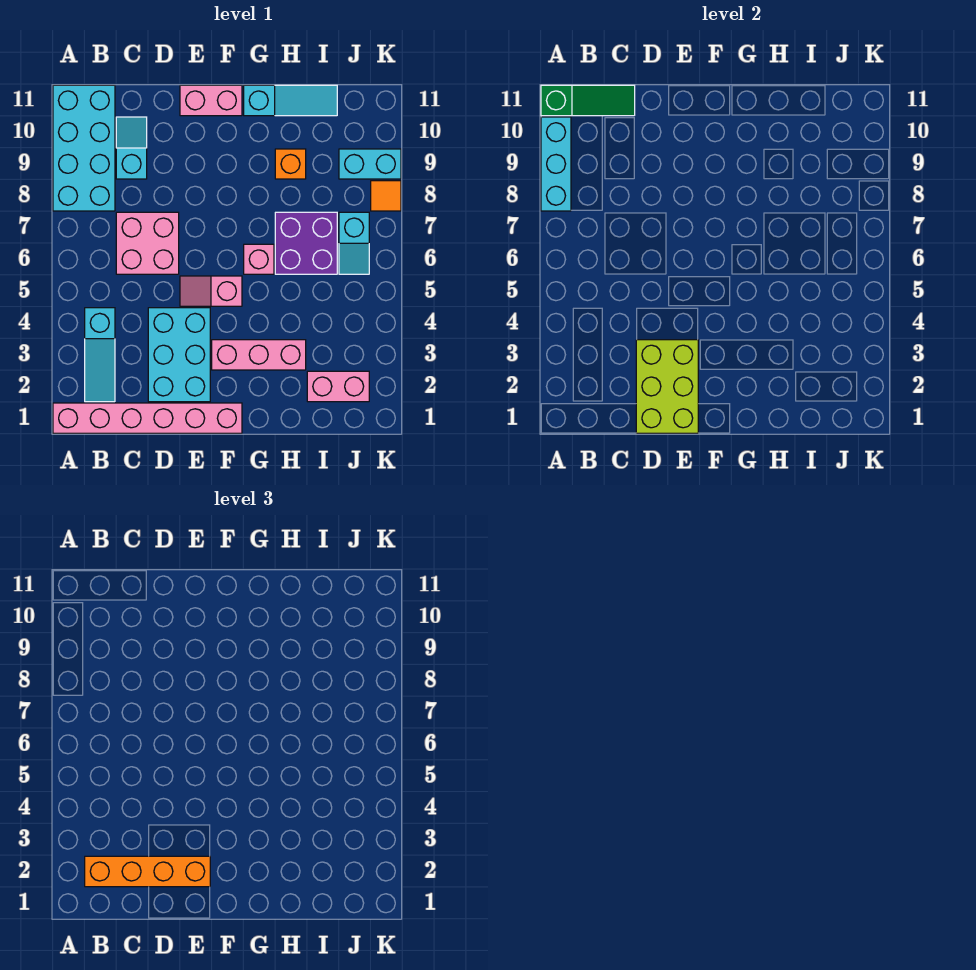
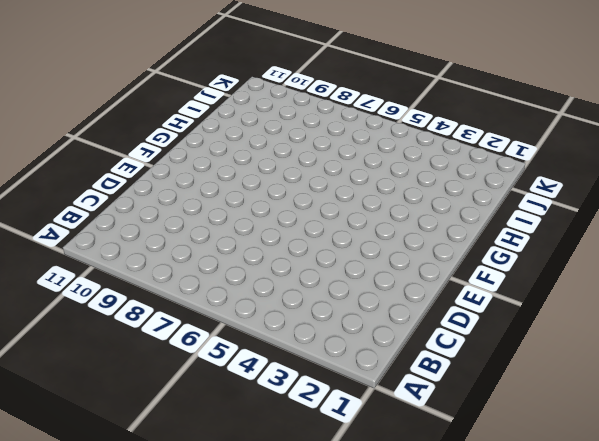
none -> pink 1x6 brick [53,403,242,433]
none -> cyan 2x4 brick [53,85,115,211]
none -> cyan 1x3 slope [85,308,115,402]

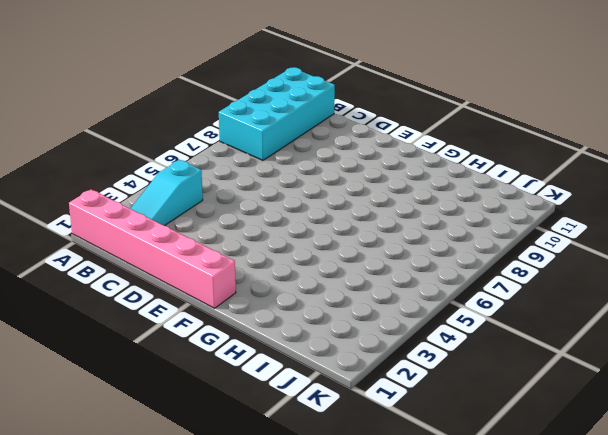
none -> pink 2x2 brick [116,212,179,274]
none -> cyan 1x2 slope [116,117,147,179]
none -> cyan 2x3 brick [148,308,210,402]

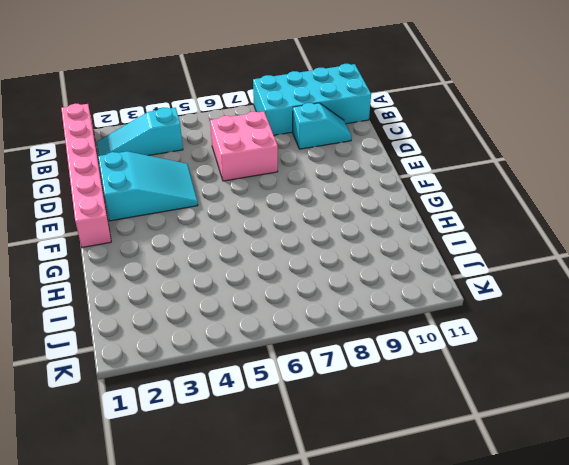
cyan 2x3 slope [98,151,198,221] -> cyan 2x3 brick [148,308,210,402]
none -> pink 1x2 slope [180,276,242,306]
none -> pink 1x2 brick [180,85,242,116]
none -> pink 1x3 brick [212,340,306,370]

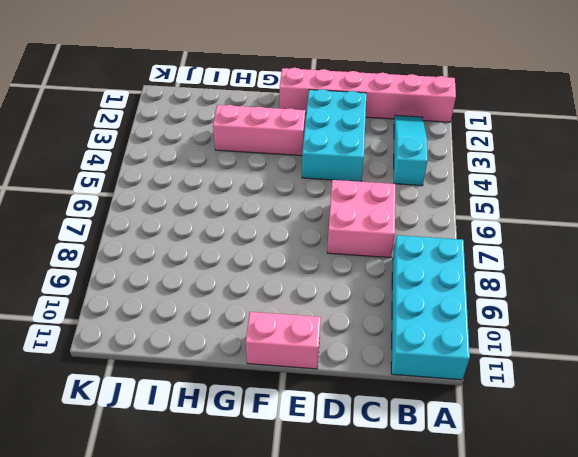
none -> cyan 1x2 slope [116,117,147,179]
none -> pink 1x2 slope [180,276,242,306]
none -> pink 1x1 brick [244,244,274,274]

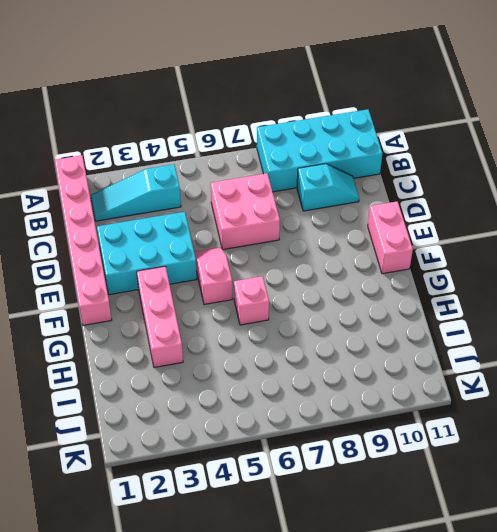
none -> cyan 1x3 slope [244,85,337,116]
none -> purple 2x2 brick [275,212,337,274]
none -> orange 1x1 brick [275,149,306,179]

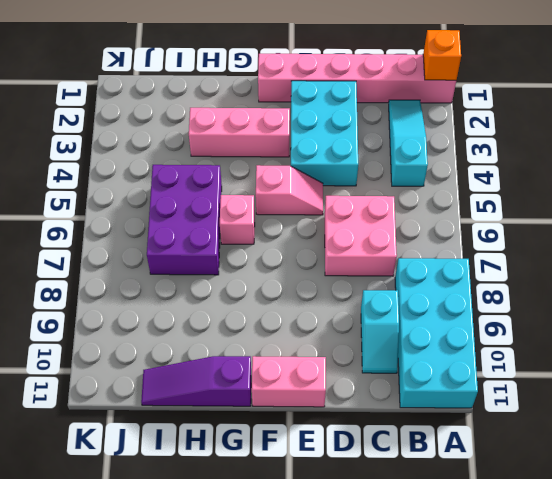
orange 1x1 brick [423,30,461,80] -> orange 1x1 brick moved to [275,149,306,179]
purple 1x3 slope [141,356,251,406] -> cyan 1x3 slope [244,85,337,116]
purple 2x3 brick [147,165,222,275] -> purple 2x2 brick [275,212,337,274]
none -> pink 1x2 brick [307,371,369,402]
none -> cyan 1x2 slope [339,212,369,274]
none -> cyan 1x2 brick [339,149,401,179]

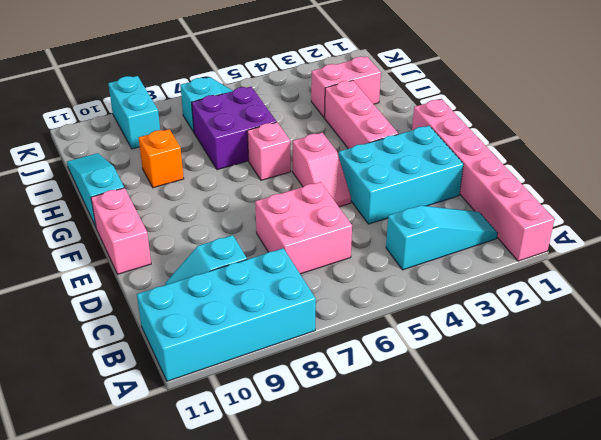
pink 1x2 brick [311,57,381,118] -> pink 1x2 brick turned to [307,371,369,402]
none -> orange 1x1 tile [371,181,401,211]
none -> cyan 1x3 brick [541,117,571,211]
none -> green 1x3 slope [541,85,635,116]

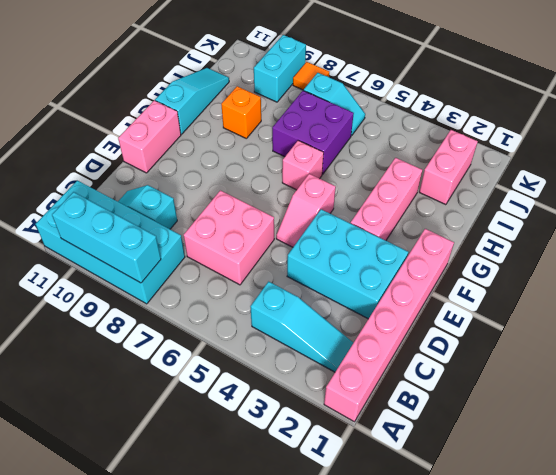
none -> green 1x3 slope [541,85,635,116]
none -> lime 2x3 brick [636,340,698,433]
none -> orange 1x4 brick [85,856,210,887]

